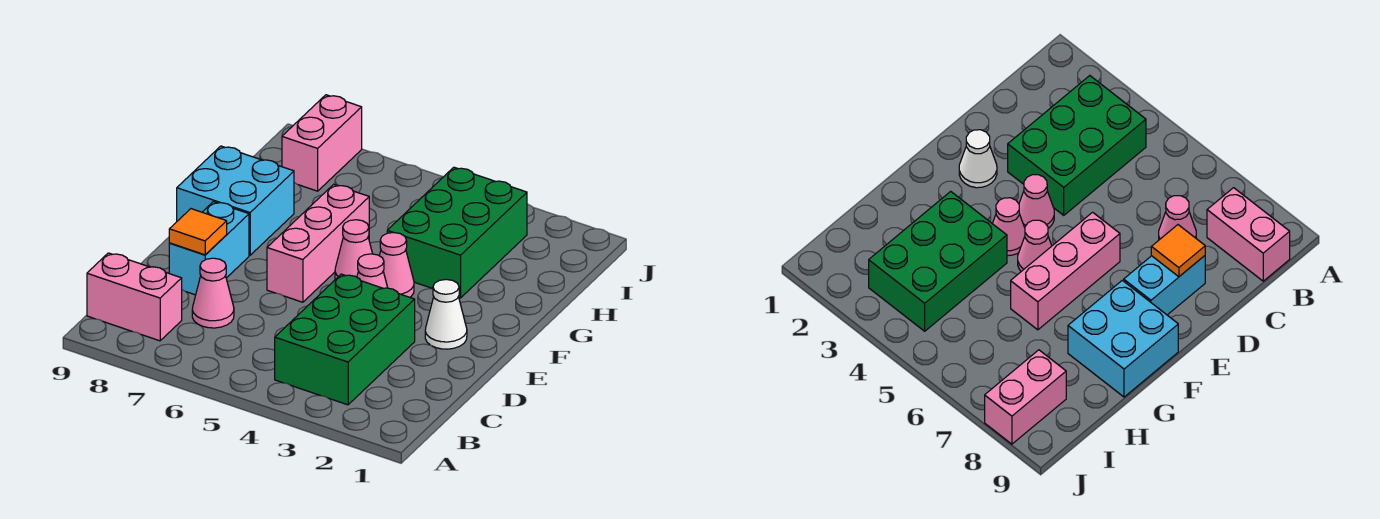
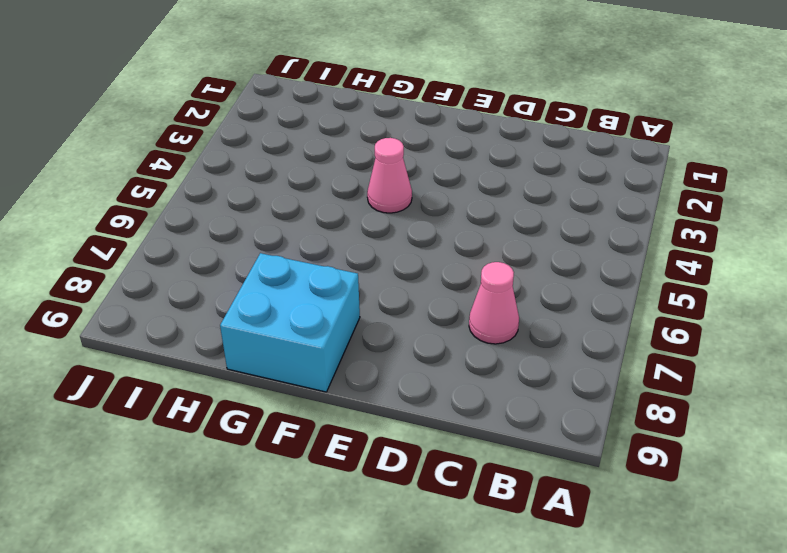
none -> green 2x3 brick [275,274,415,405]
none -> pink 1x2 brick [87,253,182,341]
none -> cyan 1x2 brick [169,202,249,295]

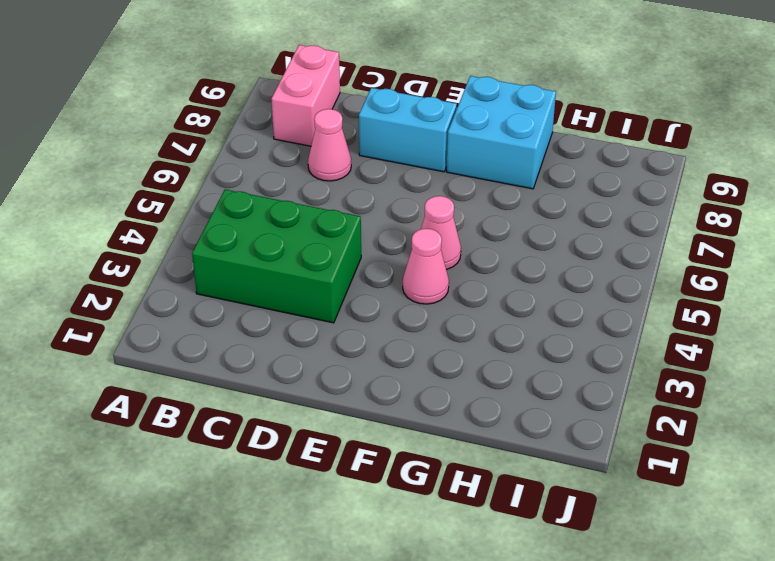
none -> white 1x1 cone [425,279,467,349]
none -> pink 1x1 cone [357,254,388,288]
none -> pink 1x3 brick [267,184,369,302]

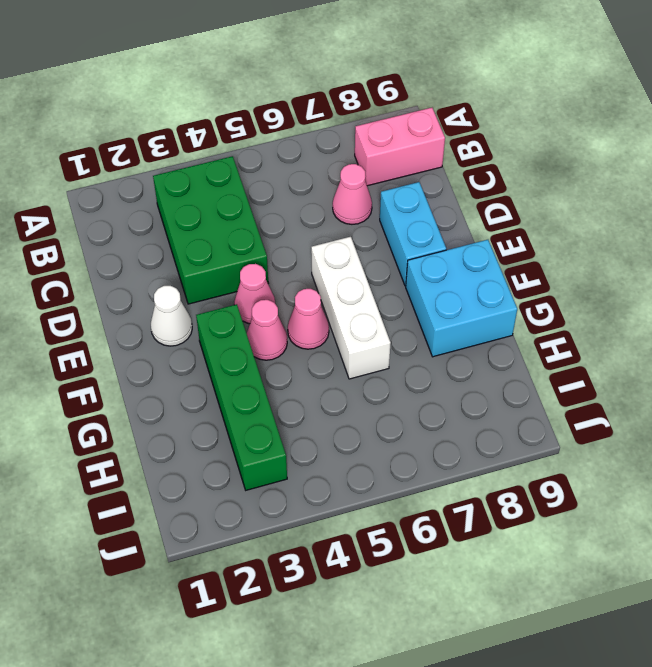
white 1x3 brick [311,237,391,379] -> pink 1x3 brick [267,184,369,302]
green 1x4 brick [196,304,287,490] -> green 2x3 brick [387,167,527,298]
none -> pink 1x2 brick [282,95,362,191]
none -> orange 1x1 tile [169,209,227,255]

